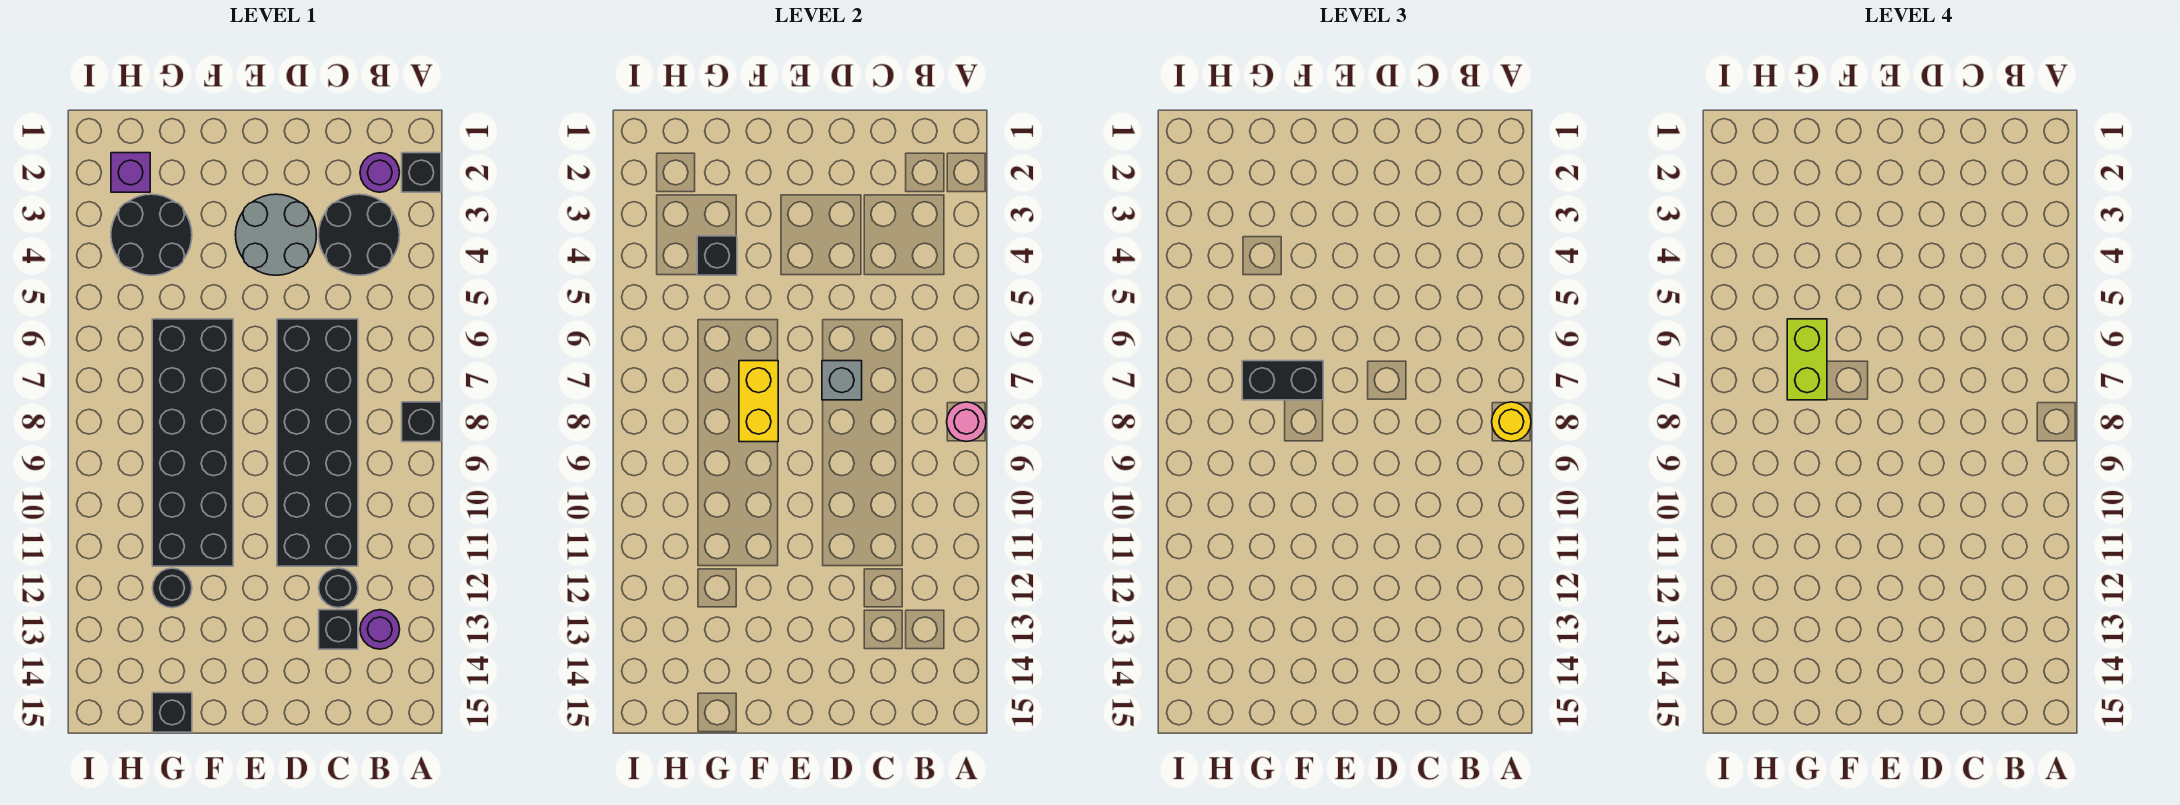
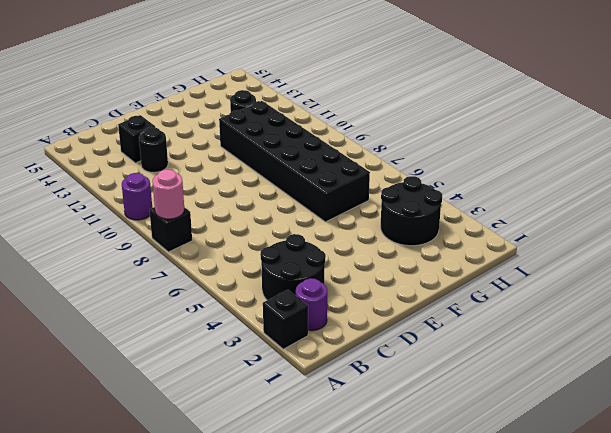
purple 1x1 round brick [122,173,152,220] -> purple 1x1 round brick moved to [360,610,400,649]
none -> black 2x6 brick [277,319,358,566]
none -> grey 2x2 round brick [235,194,317,275]
none -> black 1x1 brick [152,693,192,732]

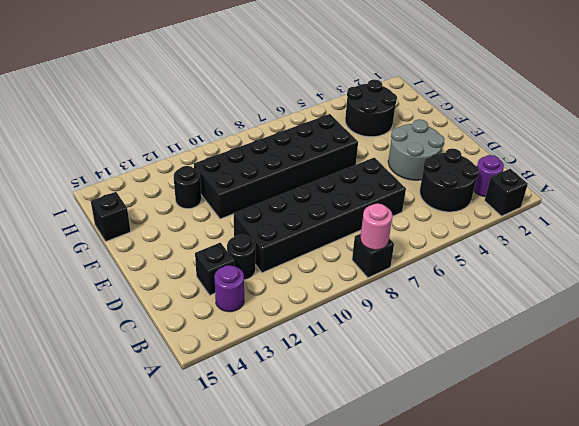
none -> purple 1x1 brick [111,153,150,192]
none -> grey 1x1 brick [822,361,862,400]
none -> yellow 1x2 brick [739,361,778,442]

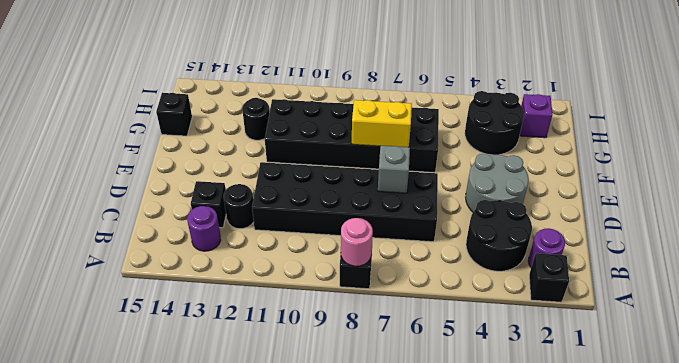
none -> black 1x1 brick [697,236,737,275]
none -> yellow 1x1 round brick [1492,402,1531,442]
none -> black 1x2 brick [1242,361,1323,400]

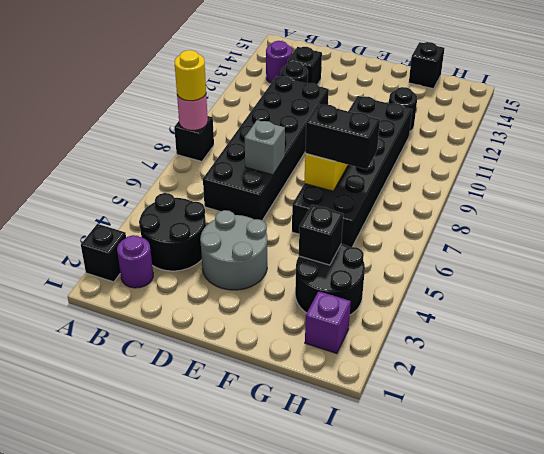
none -> lime 1x2 brick [1787,319,1827,400]

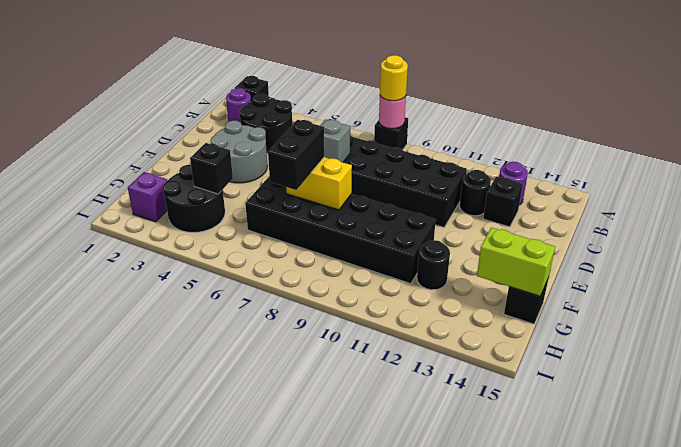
lime 1x2 brick [477,227,555,296] -> lime 1x2 brick moved to [1787,319,1827,400]

